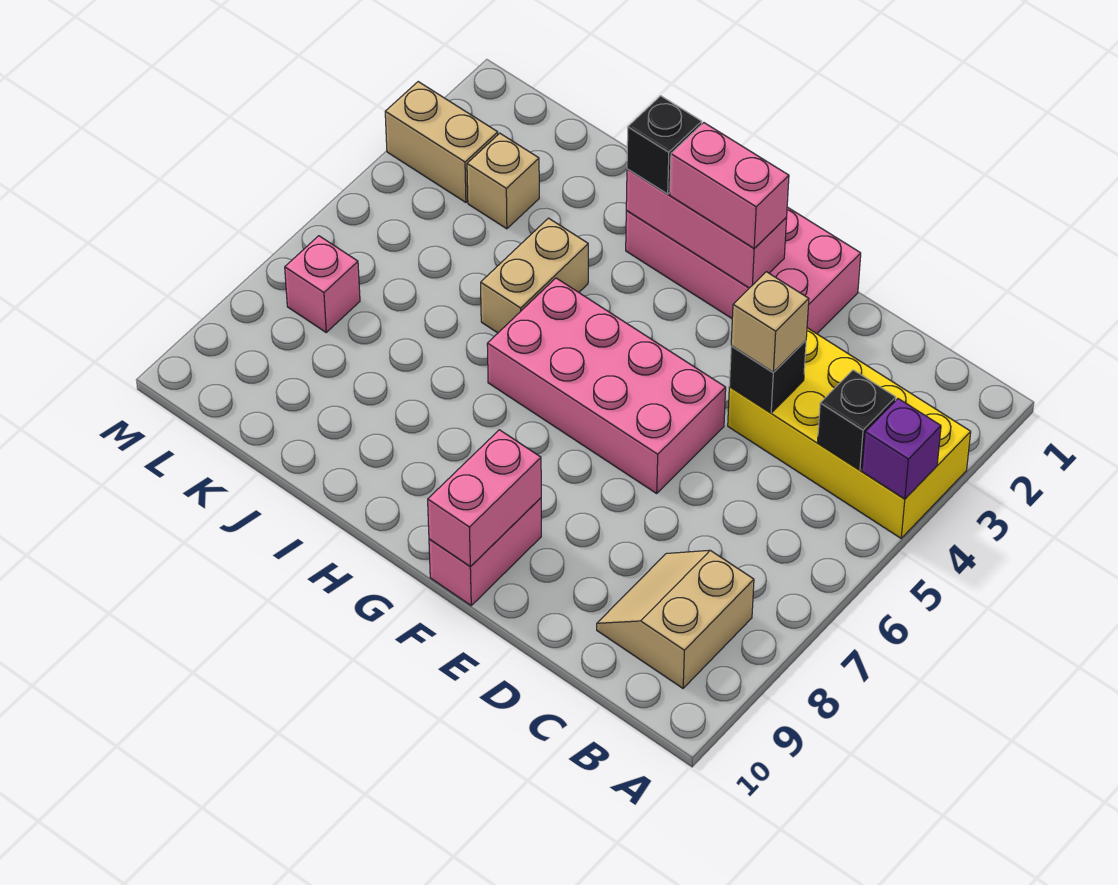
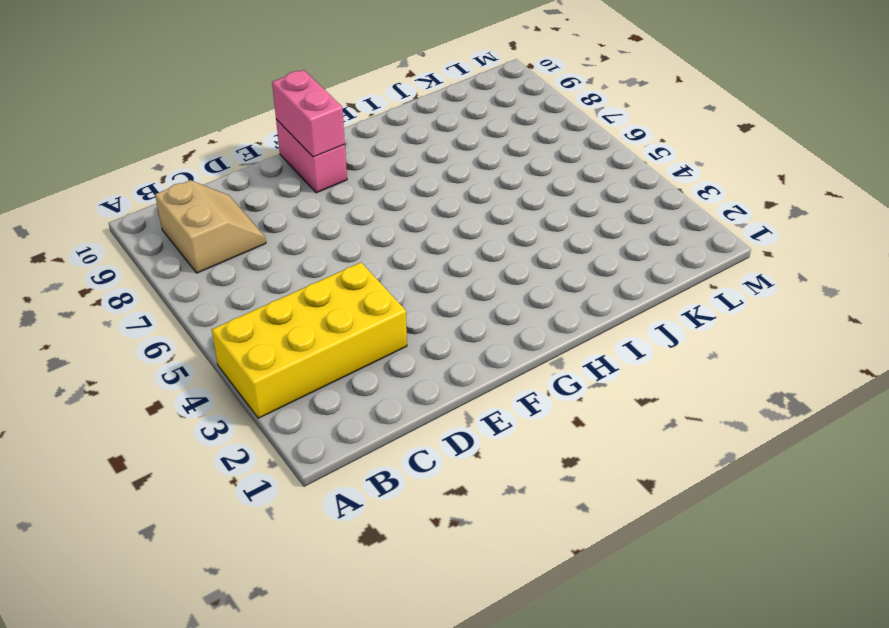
none -> pink 2x4 brick [626,207,861,334]
none -> pink 2x4 brick [487,278,726,493]
none -> tan 1x2 brick [481,218,588,333]

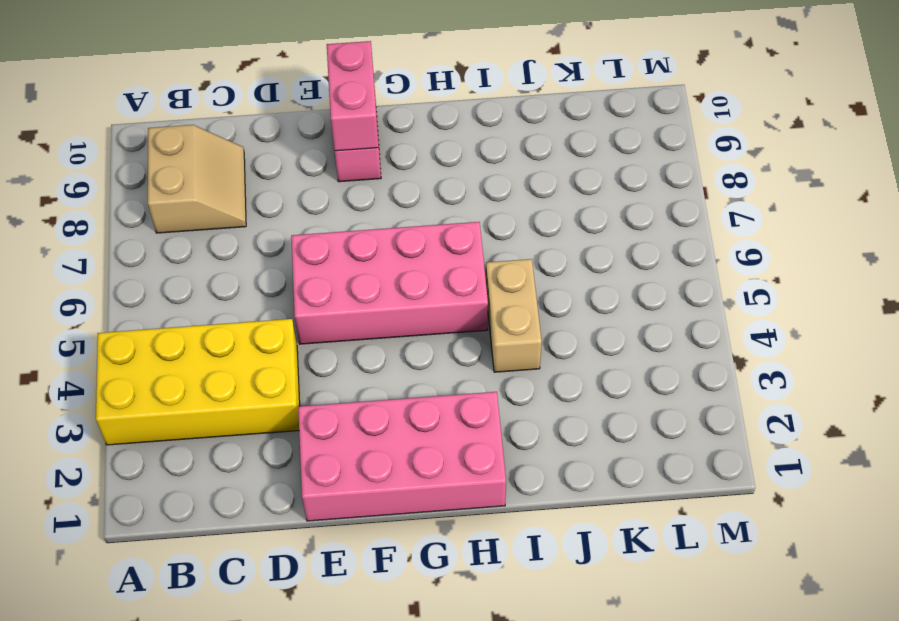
none -> tan 1x1 brick [467,133,539,229]
none -> tan 1x2 brick [385,82,498,202]
none -> pink 1x1 brick [285,236,360,332]

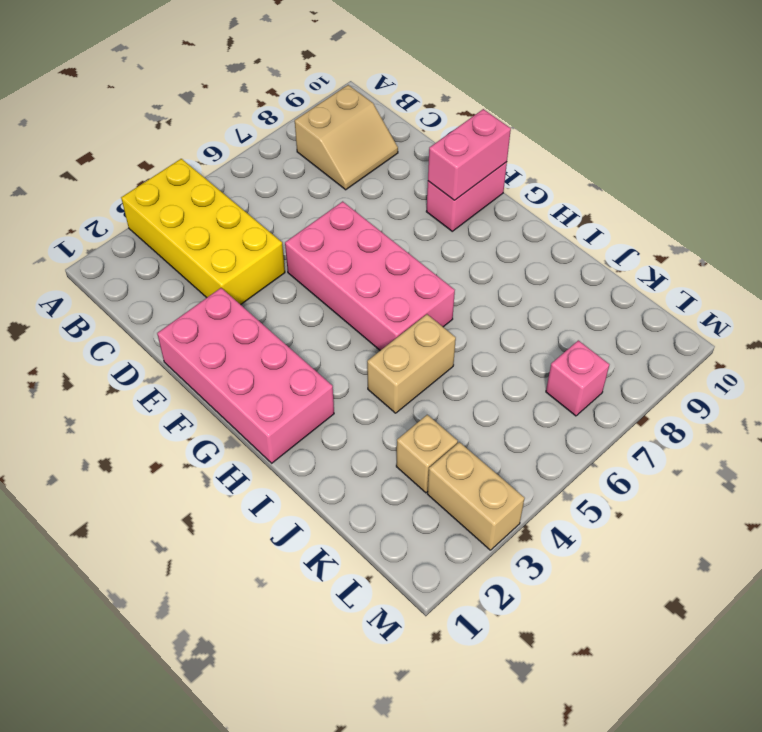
none -> purple 1x1 brick [862,399,941,499]
none -> black 1x1 brick [818,370,896,470]
none -> black 1x1 brick [729,341,806,413]

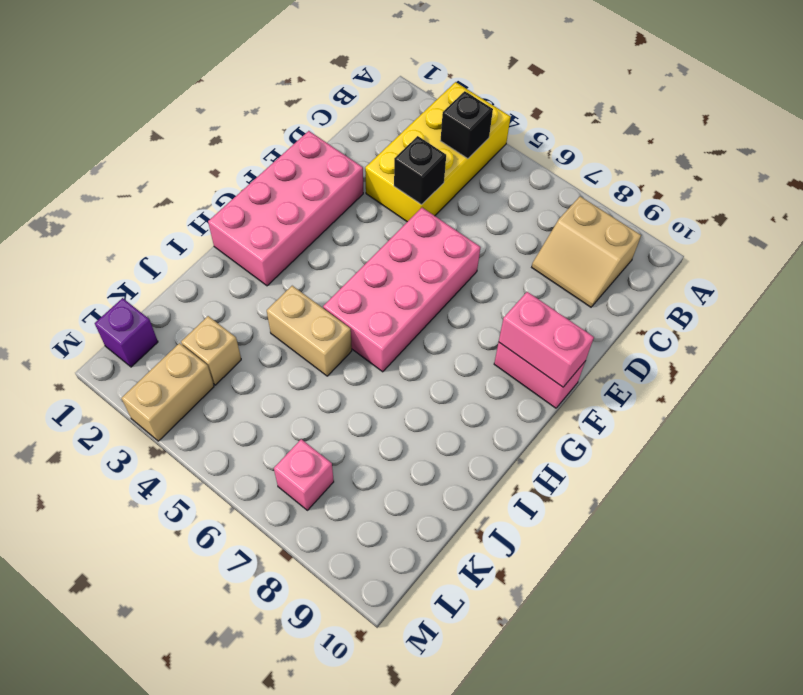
purple 1x1 brick [95,298,158,367] -> purple 1x1 brick moved to [862,399,941,499]
none -> pink 1x3 brick [626,169,787,288]
none -> tan 1x1 brick [731,272,809,372]
none -> pink 1x2 brick [670,123,789,248]

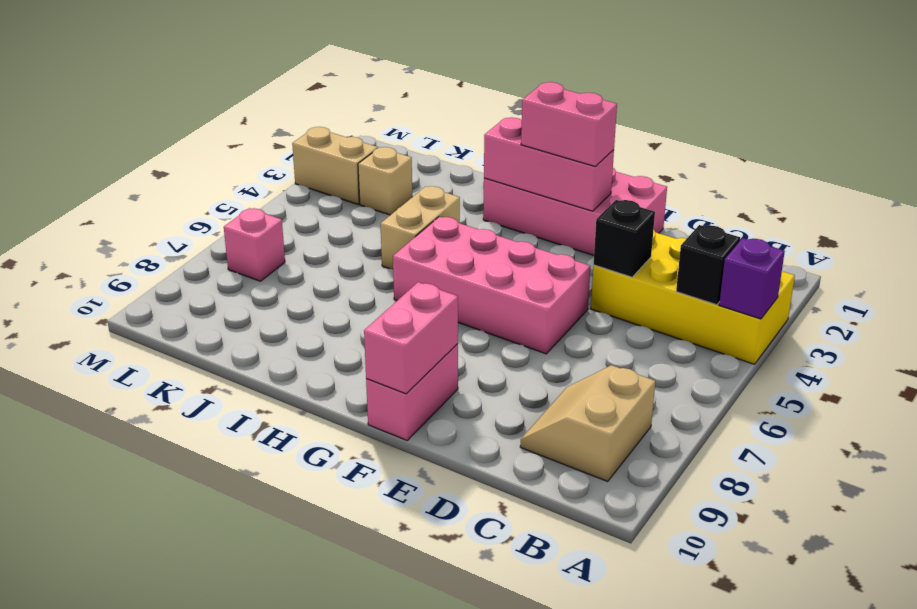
none -> tan 1x1 brick [731,272,809,372]
none -> black 1x1 brick [627,96,702,194]

